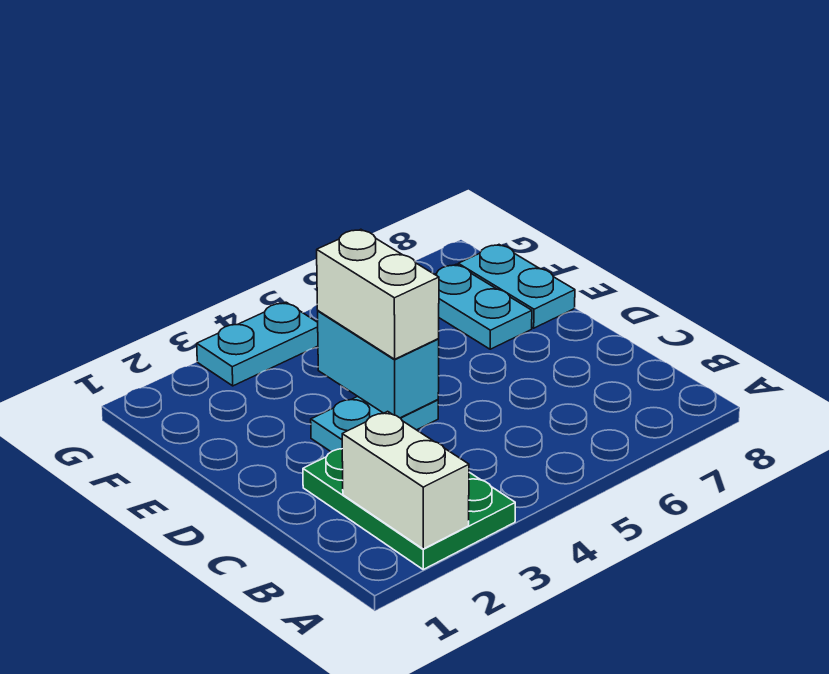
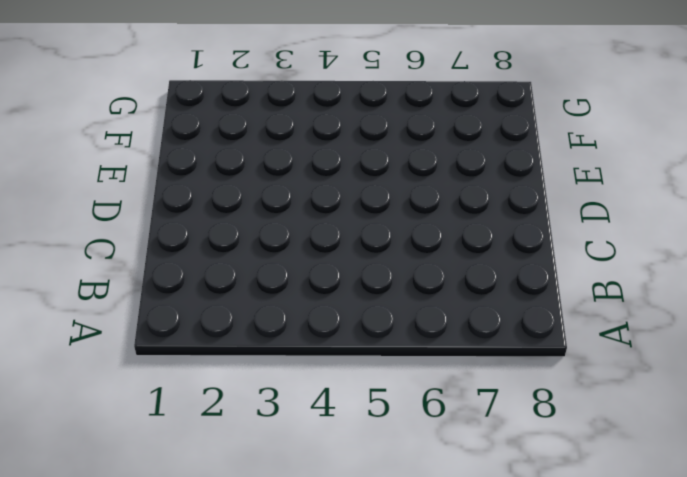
none -> green 2x3 plate [303,449,515,570]
none -> cyan 1x2 plate [311,396,438,452]

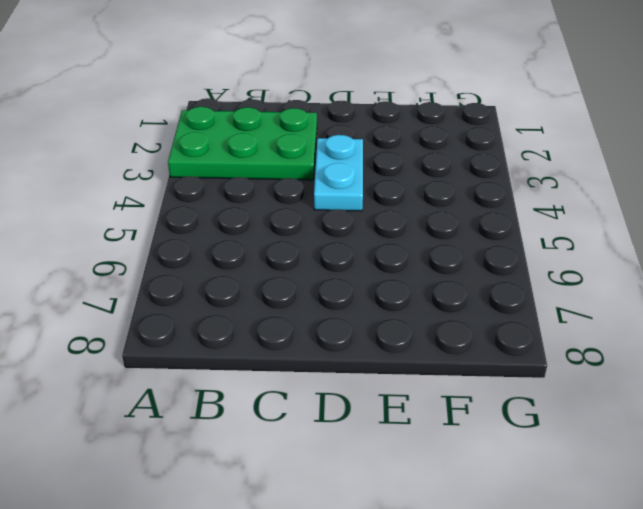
none -> cyan 1x2 plate [435,264,532,349]
none -> cyan 1x2 plate [458,245,575,328]

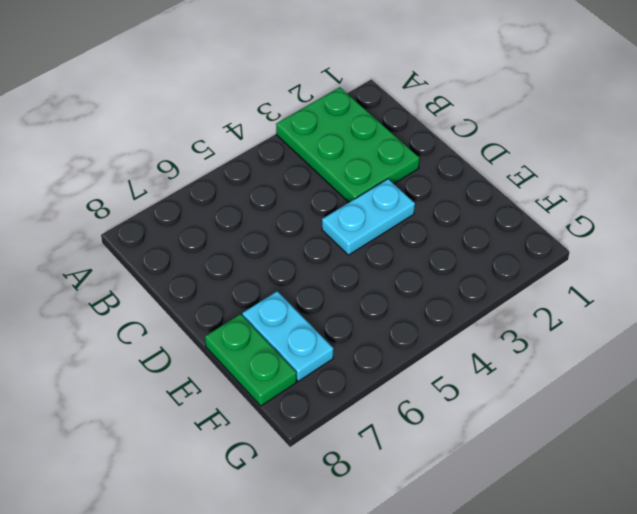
green 1x2 plate [205,314,297,406] -> cyan 1x2 plate [458,245,575,328]
none -> cyan 1x2 plate [197,302,318,386]
none -> white 1x2 brick [342,411,469,549]

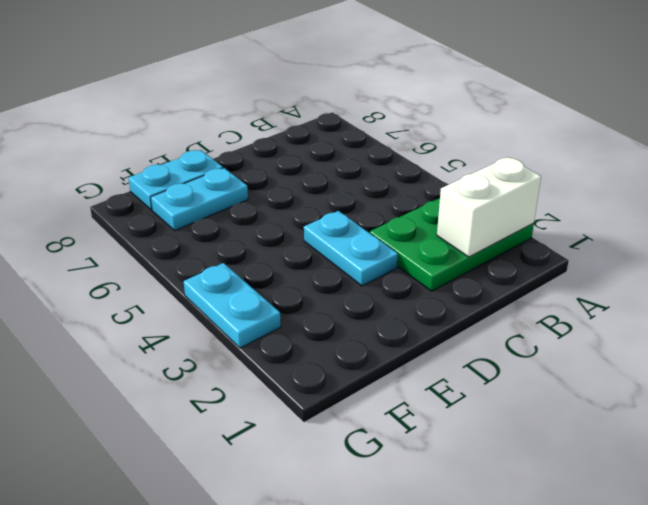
none -> cyan 1x2 brick [318,311,439,418]
none -> white 1x2 brick [317,229,439,359]

